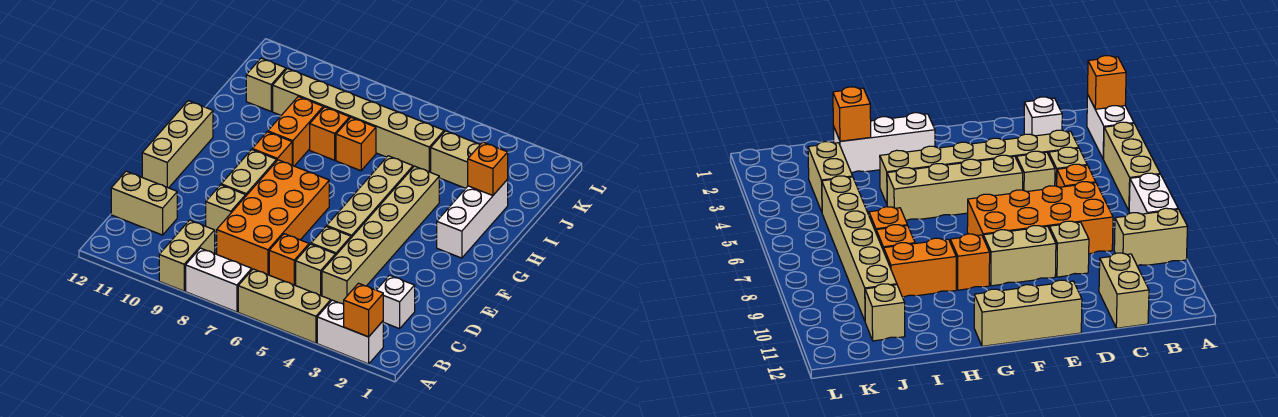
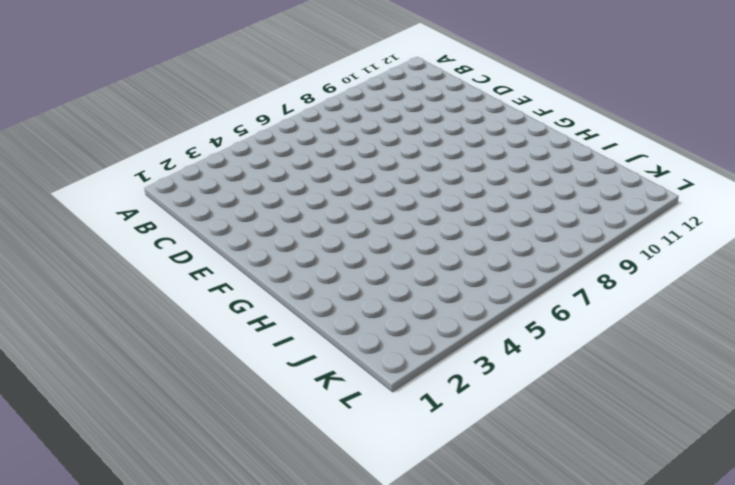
none -> white 1x2 brick [317,300,383,364]
none -> tan 1x3 brick [238,269,331,343]
none -> white 1x2 brick [186,248,252,312]

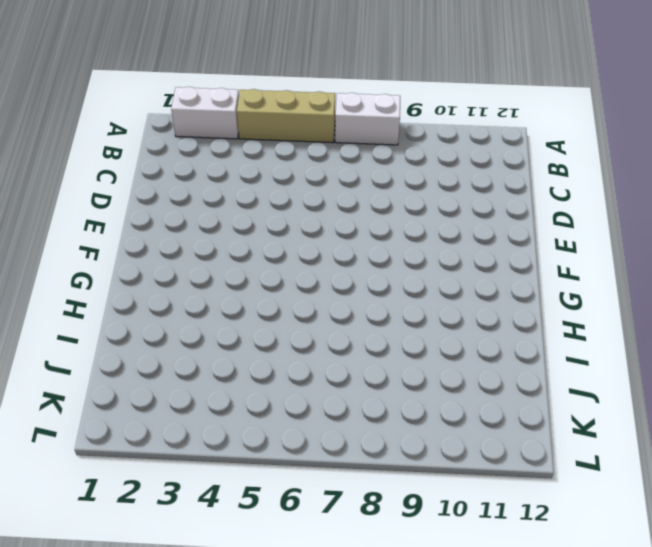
none -> tan 1x2 brick [159,220,215,291]
none -> white 1x1 brick [377,275,415,329]
none -> tan 1x6 brick [322,166,439,304]

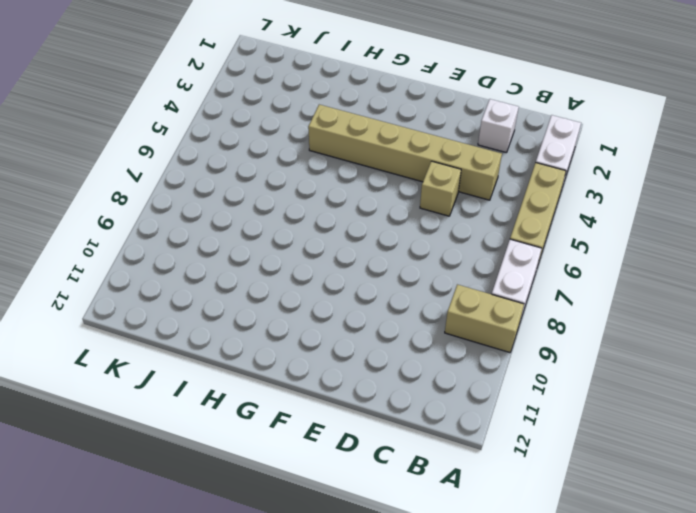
none -> tan 1x1 brick [296,244,335,296]
none -> orange 1x1 brick [269,234,309,286]
none -> orange 2x4 brick [217,160,329,275]

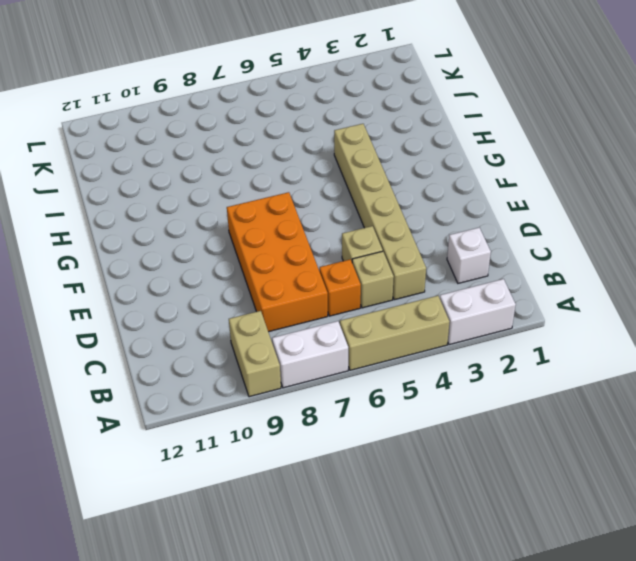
none -> tan 1x2 brick [111,171,177,235]
none -> tan 1x1 brick [206,185,246,233]
none -> tan 1x4 brick [327,156,413,238]

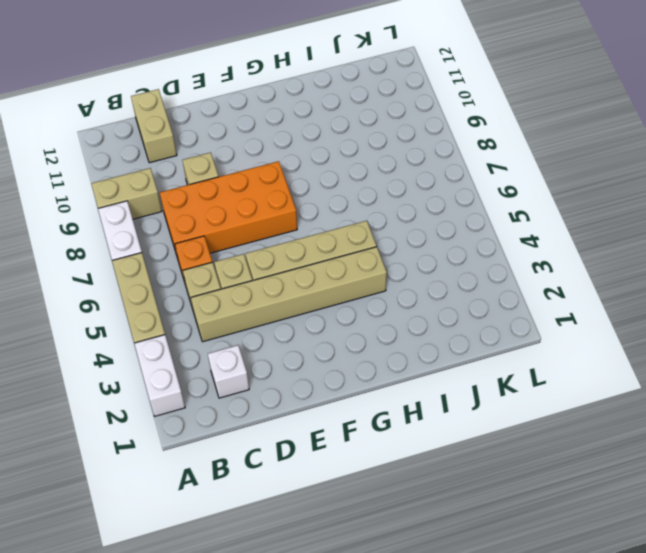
none -> tan 1x2 brick [221,150,277,195]
none -> tan 1x3 brick [142,101,213,188]
none -> white 1x3 brick [437,179,508,258]

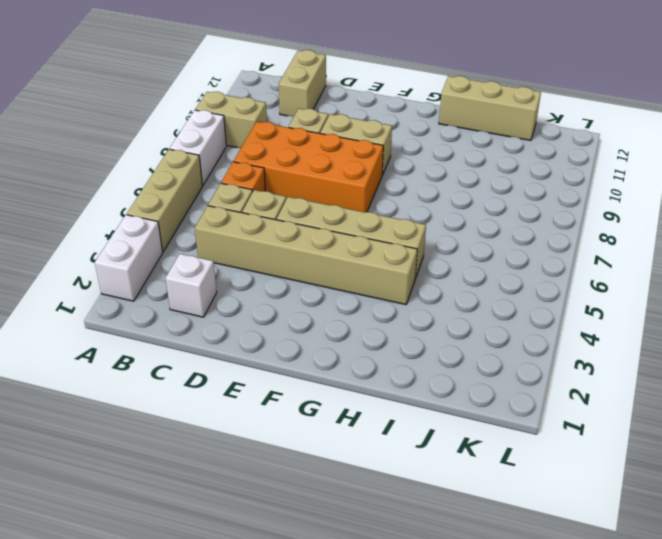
tan 1x3 brick [439,76,541,140] -> tan 1x3 brick moved to [142,101,213,188]
none -> white 1x3 brick [437,179,508,258]
none -> orange 1x1 brick [252,132,292,165]
none -> orange 1x2 brick [268,97,323,166]

